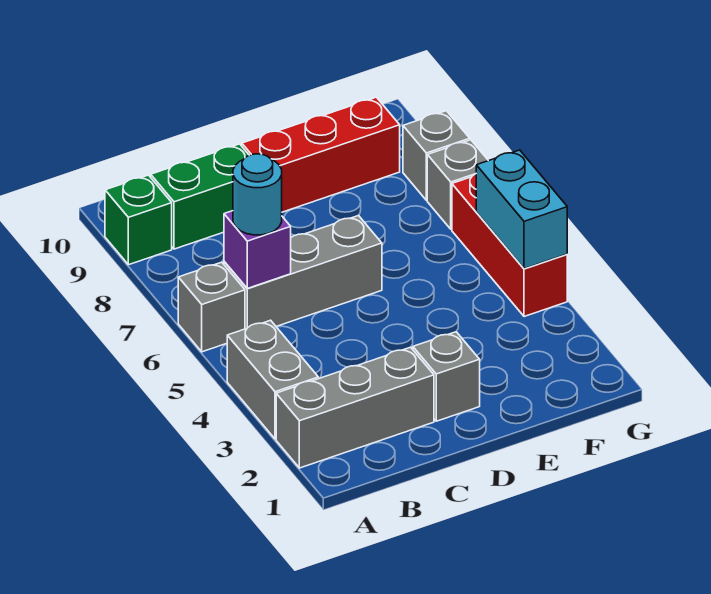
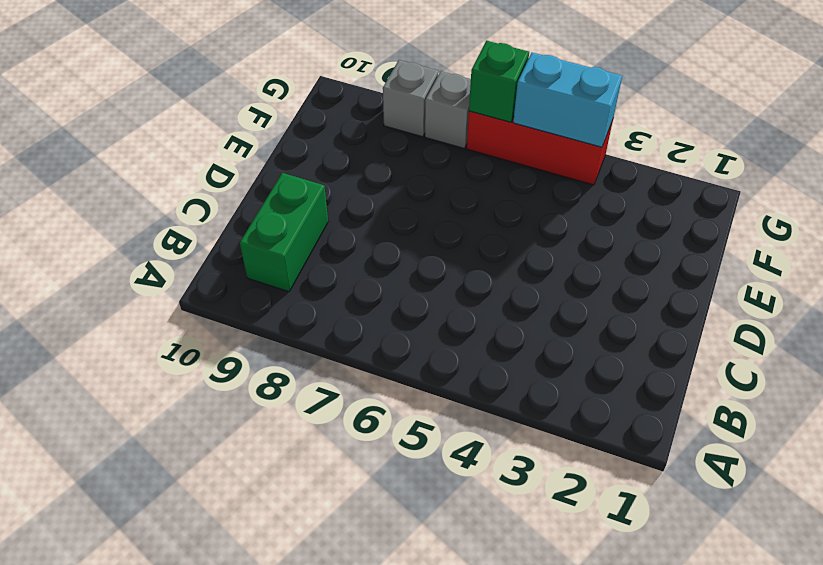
green 1x1 brick [469,41,529,122] -> green 1x1 brick moved to [105,175,172,265]
none -> grey 1x3 brick [276,347,434,468]
none -> grey 1x2 brick [227,320,318,439]
none -> grey 1x1 brick [178,262,245,352]

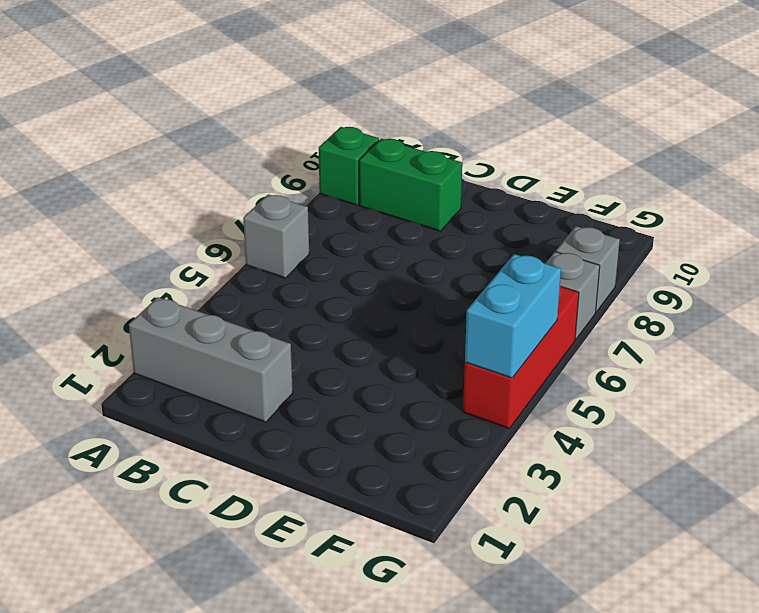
none -> grey 1x2 brick [227,320,318,439]
none -> grey 1x3 brick [224,215,382,329]
none -> grey 1x1 brick [413,332,480,421]

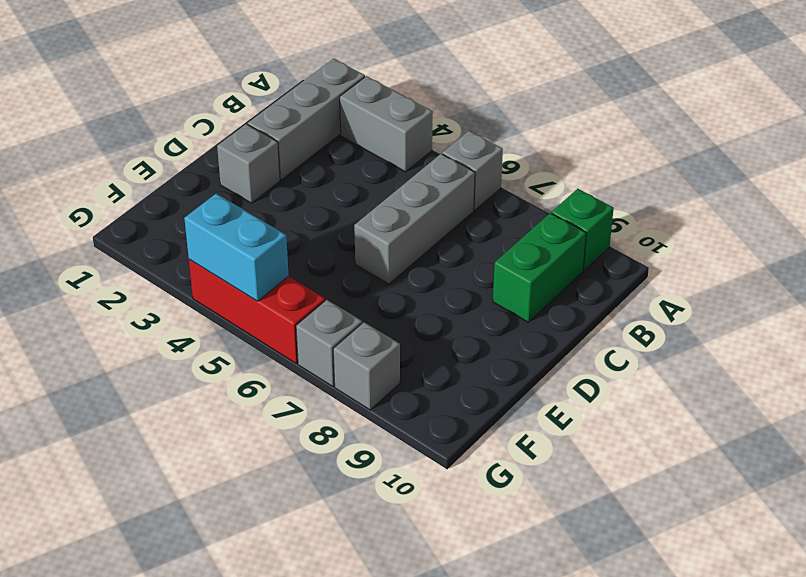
none -> red 1x3 brick [242,97,400,212]
none -> purple 1x1 brick [224,211,291,288]
none -> cyan 1x1 round brick [233,154,282,235]

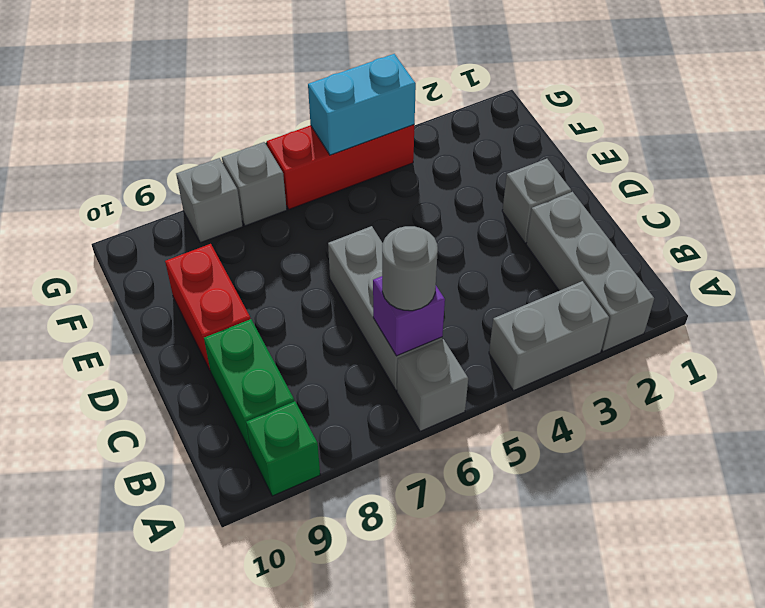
grey 1x1 round brick [382,226,438,311] -> cyan 1x1 round brick [233,154,282,235]
red 1x2 brick [165,244,250,370] -> red 1x3 brick [242,97,400,212]

